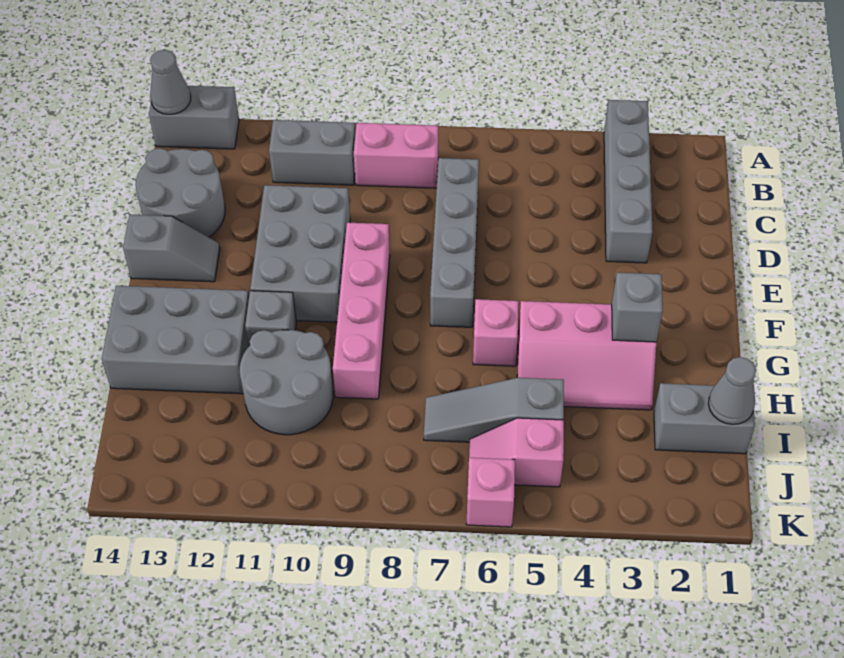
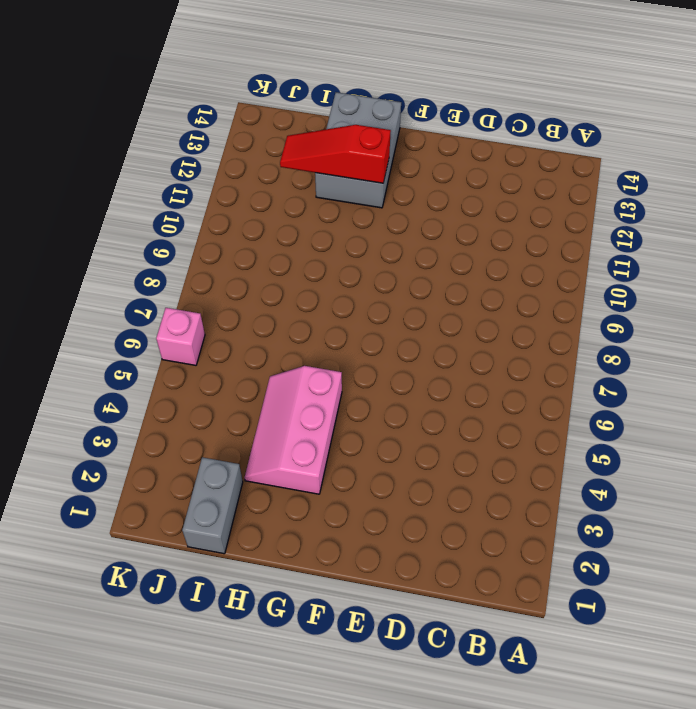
red 1x3 slope [280,125,391,183] -> none
none -> grey 1x4 brick [604,100,653,263]
none -> grey 1x2 brick [149,86,239,149]
none -> pink 1x2 brick [354,123,438,188]

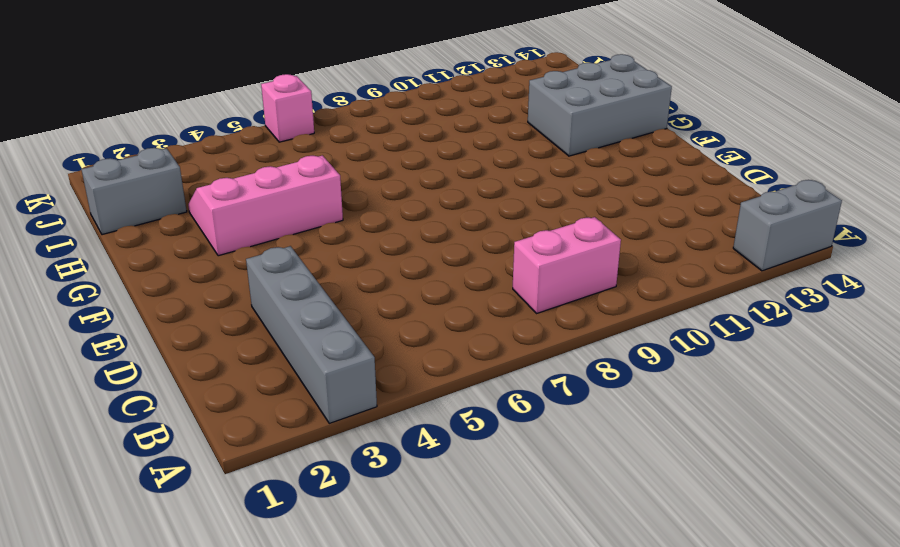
none -> grey 1x2 brick [269,120,355,185]
none -> grey 1x4 brick [430,158,479,327]
none -> grey 2x2 round brick [136,148,225,237]

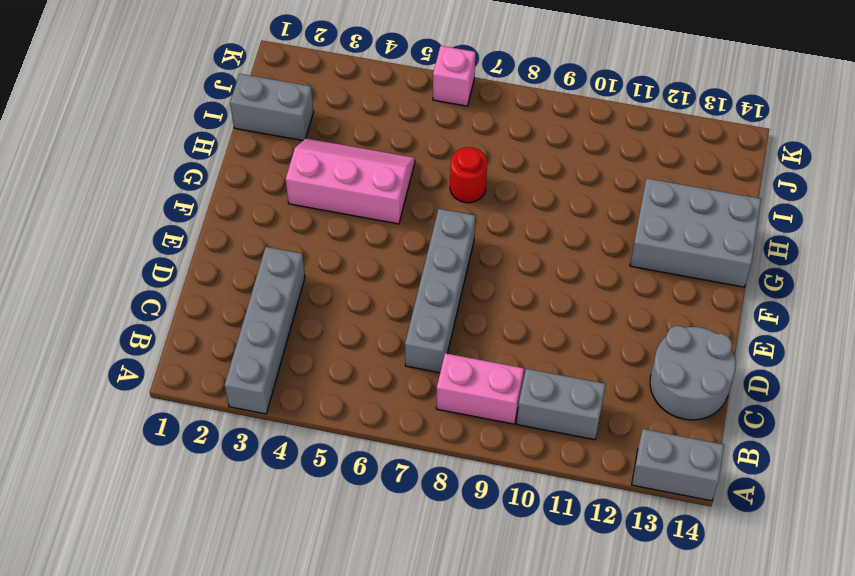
red 1x1 round brick [450,147,487,203] -> none
none -> grey 2x3 brick [250,185,350,322]
none -> pink 1x4 brick [333,223,390,399]
none -> grey 1x2 slope [123,215,220,282]

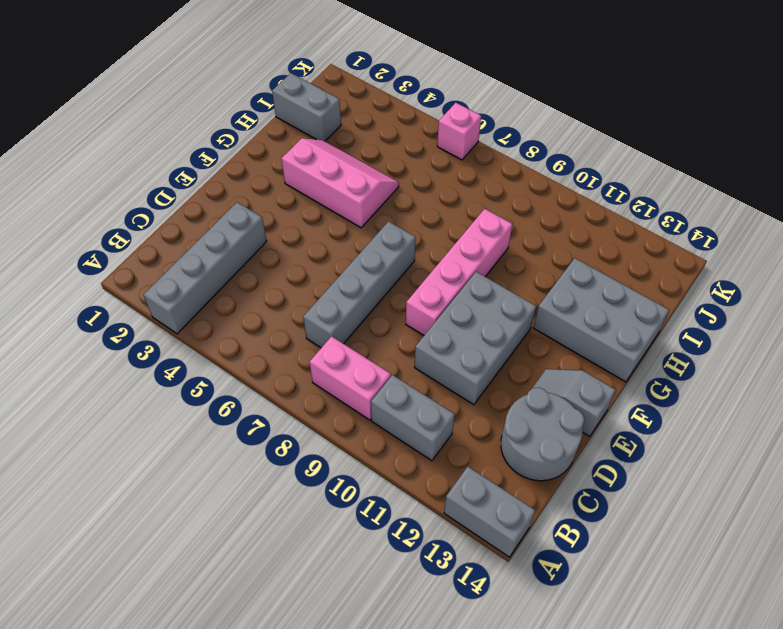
none -> pink 1x1 brick [473,299,519,366]
none -> grey 1x1 brick [245,291,297,346]
none -> grey 2x2 round brick [240,330,333,435]

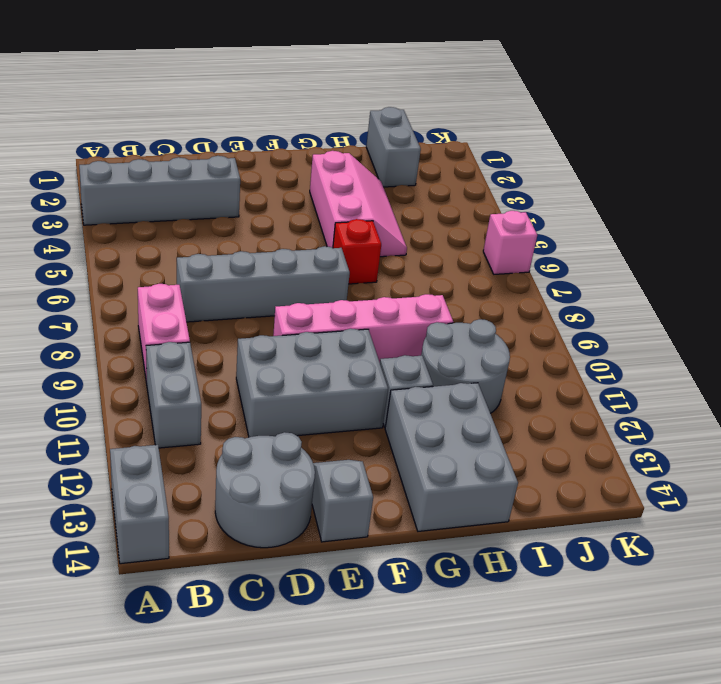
red 1x1 brick [333,219,381,284] -> pink 1x1 brick [473,299,519,366]
none -> grey 1x3 slope [424,378,564,442]
none -> pink 1x2 slope [469,418,564,487]
none -> grey 1x1 cone [150,50,191,114]

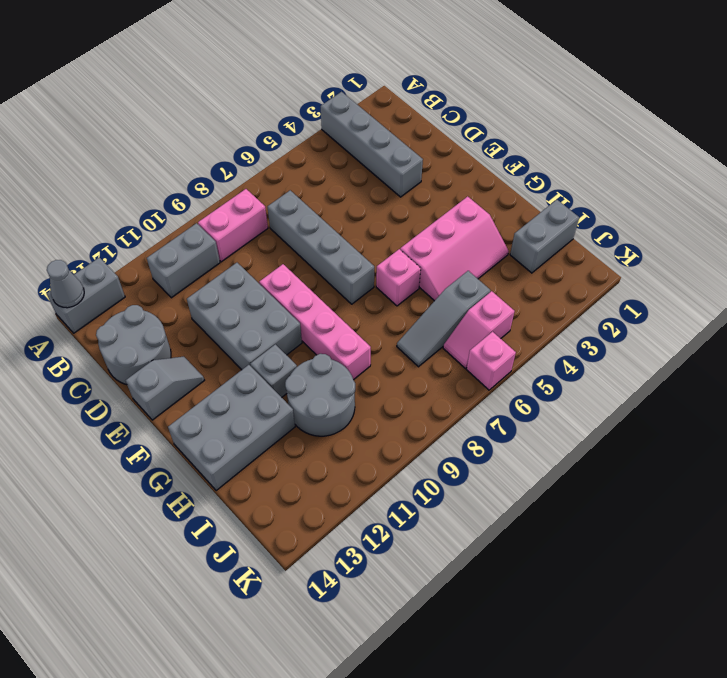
none -> grey 1x1 brick [612,273,663,342]
none -> grey 1x1 cone [708,357,756,424]

